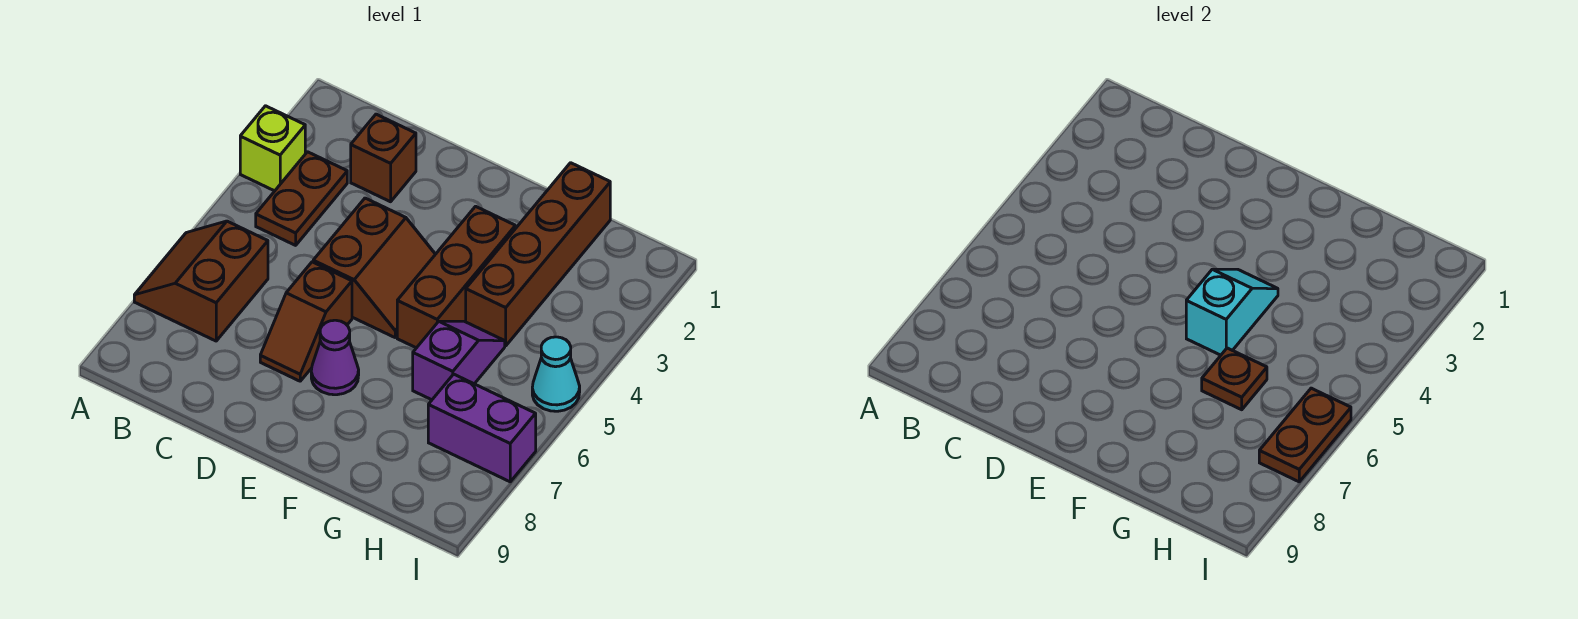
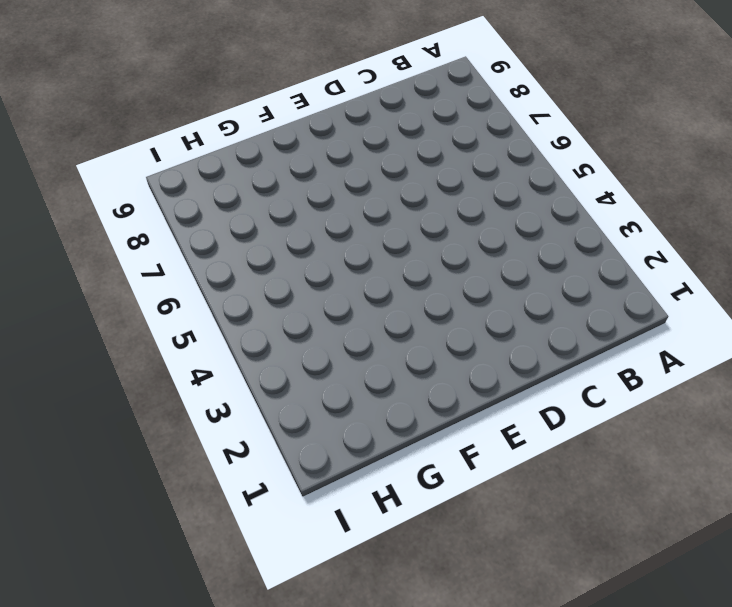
none -> lime 1x1 brick [240,106,305,191]
none -> brown 2x2 slope [134,221,268,341]
none -> brown 1x2 plate [256,152,347,245]

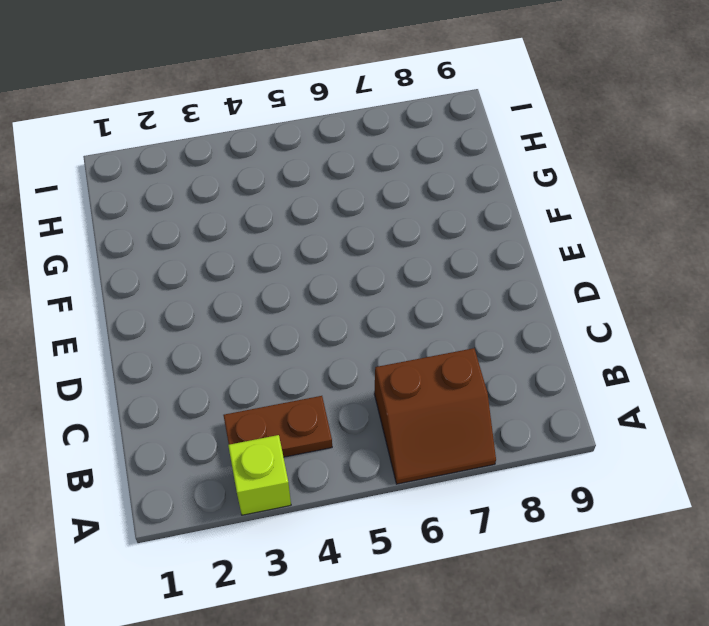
none -> brown 1x1 brick [351,114,416,202]
none -> brown 2x2 slope [313,198,435,337]
none -> brown 1x2 slope [260,262,352,381]

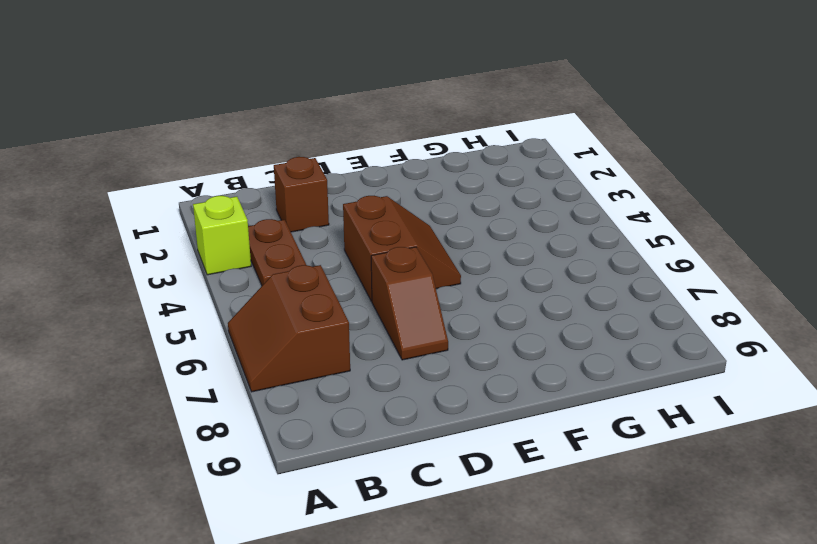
none -> purple 1x1 cone [311,320,359,395]
none -> brown 1x3 brick [397,206,515,348]
none -> brown 1x4 brick [466,163,610,346]

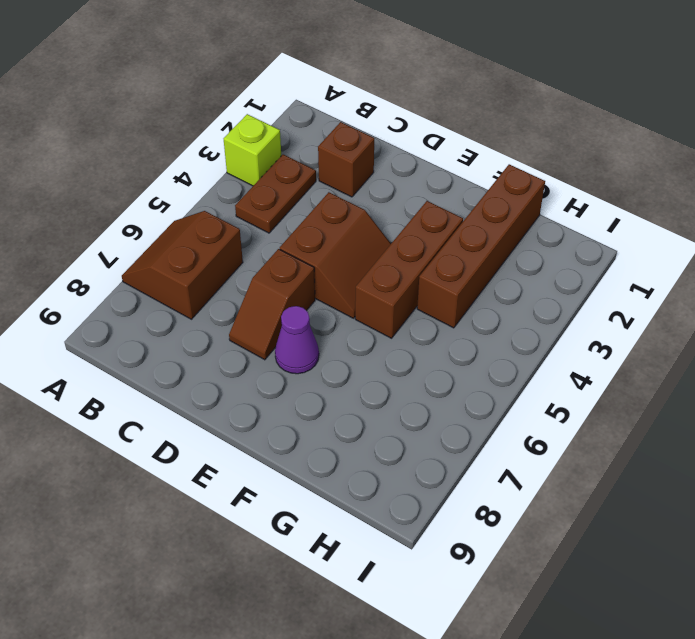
none -> purple 1x2 slope [413,321,505,400]
none -> purple 1x2 brick [428,374,536,482]
none -> cyan 1x1 cone [532,337,580,411]

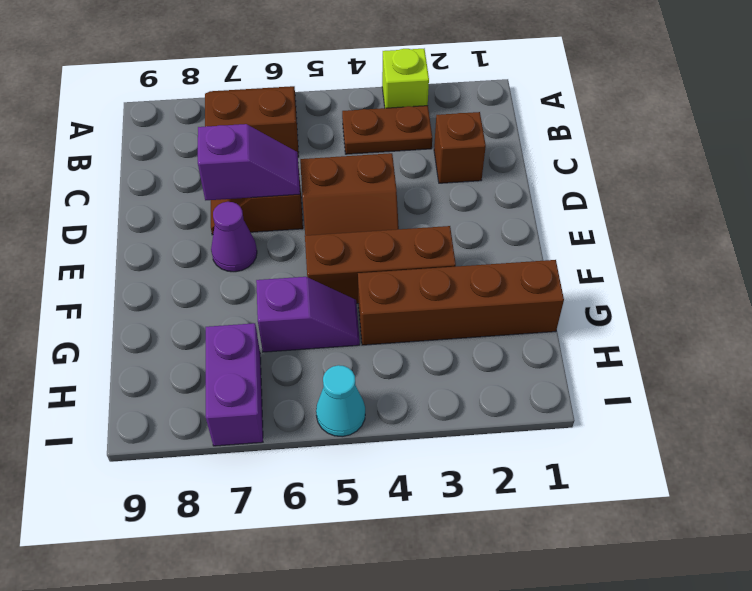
purple 1x2 slope [198,124,300,200] -> none
none -> cyan 1x2 slope [1186,269,1278,355]
none -> brown 1x1 plate [1202,348,1267,410]
none -> brown 1x2 plate [1259,388,1351,482]

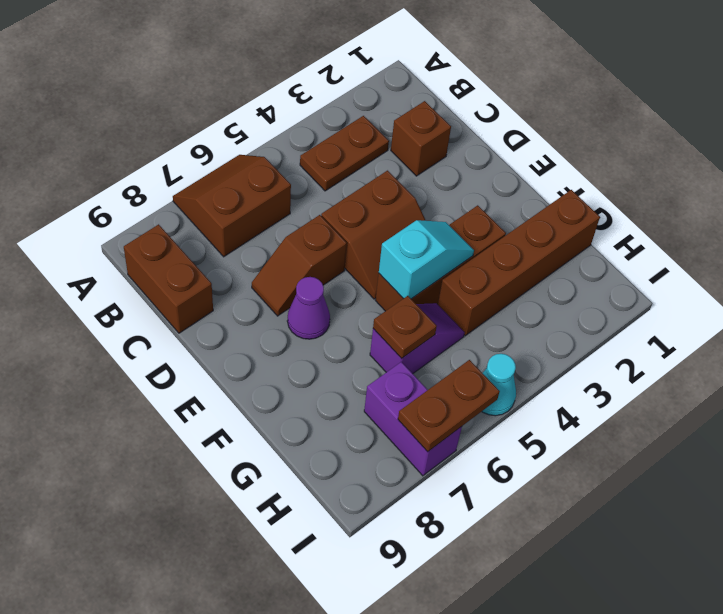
brown 1x2 brick [124,224,213,333] -> none
none -> lime 1x1 brick [240,106,305,191]

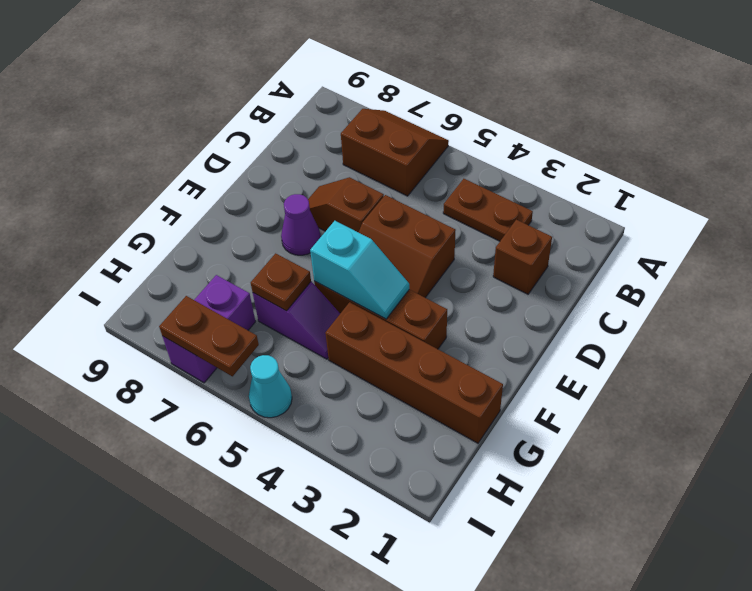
none -> lime 1x1 brick [240,106,305,191]

